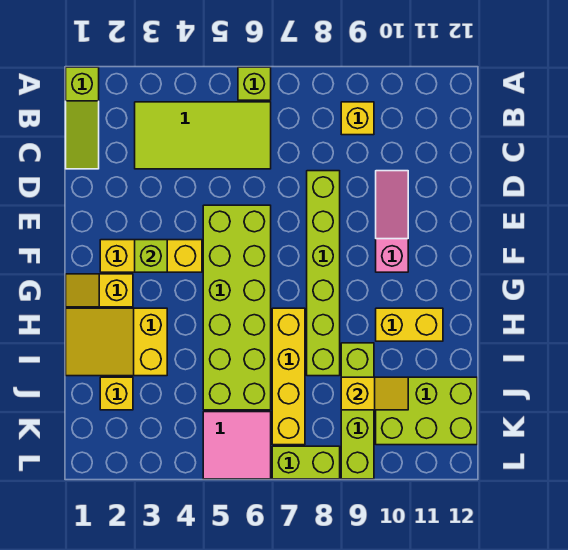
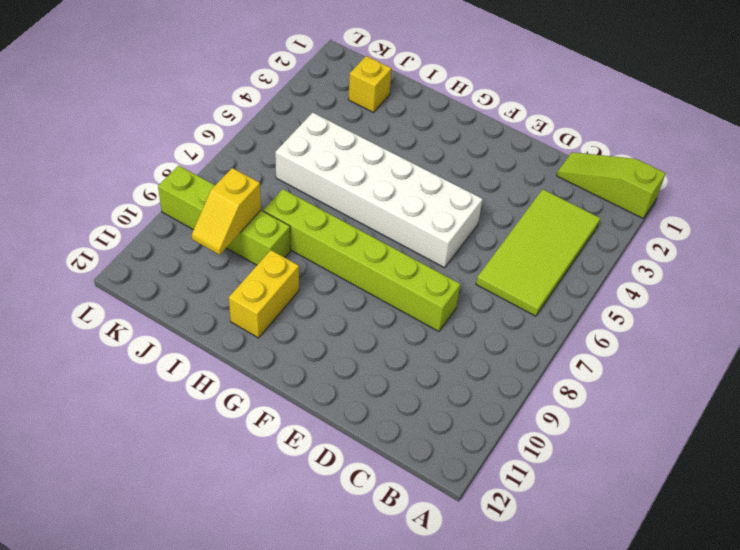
white 2x6 brick [275,113,483,268] -> lime 2x6 brick [203,205,271,410]
none -> lime 1x1 brick [238,67,271,100]
none -> yellow 1x1 brick [341,102,374,135]
none -> pink 1x3 slope [376,171,408,272]

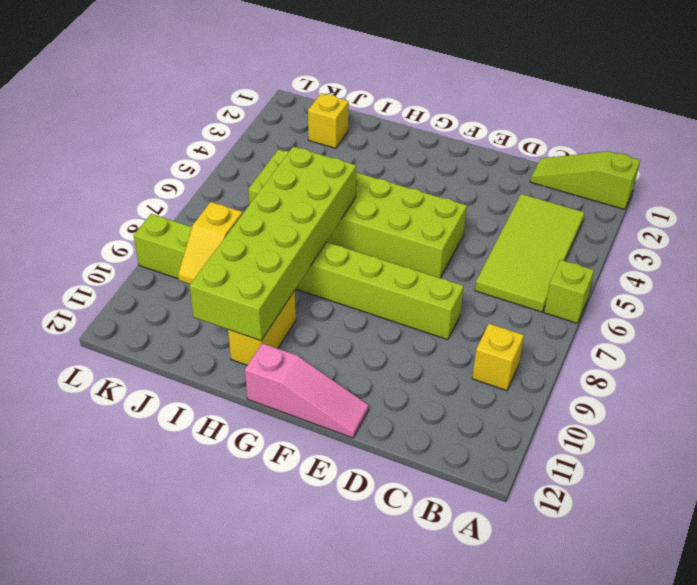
pink 1x3 slope [245,343,369,438] -> pink 1x3 slope moved to [376,171,408,272]
lime 2x6 brick [190,147,356,341] -> none
none -> yellow 1x3 brick [100,240,202,272]
none -> yellow 1x2 slope [66,274,133,307]
none -> yellow 2x3 slope [66,308,167,376]

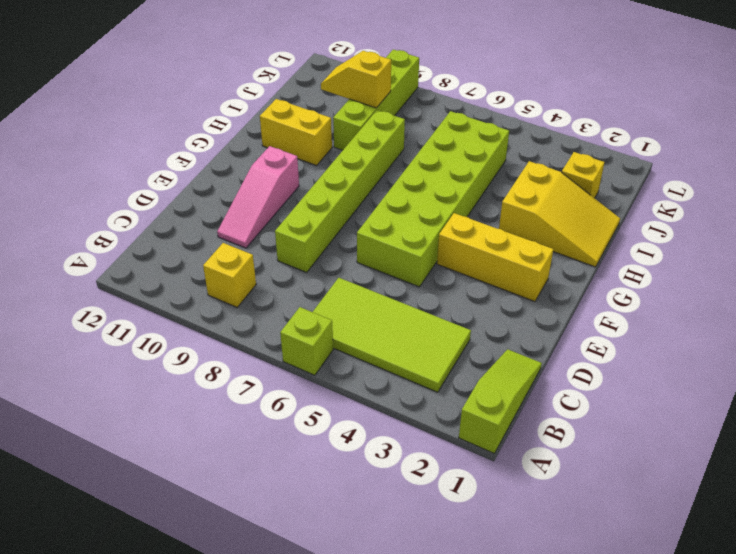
none -> yellow 1x2 slope [66,274,133,307]
none -> yellow 1x4 brick [272,308,305,445]
none -> lime 2x3 brick [376,377,477,445]

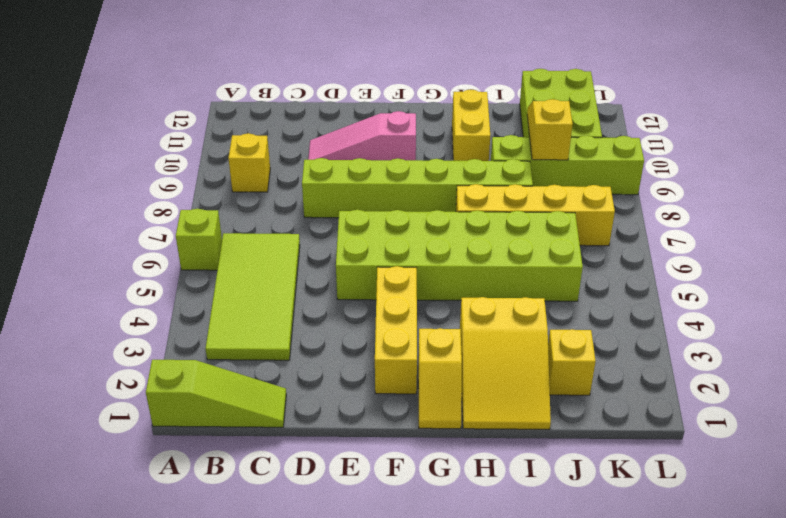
none -> pink 2x2 tile [203,412,271,479]
none -> lime 1x2 brick [272,446,340,479]
none -> lime 1x1 brick [135,240,167,272]

